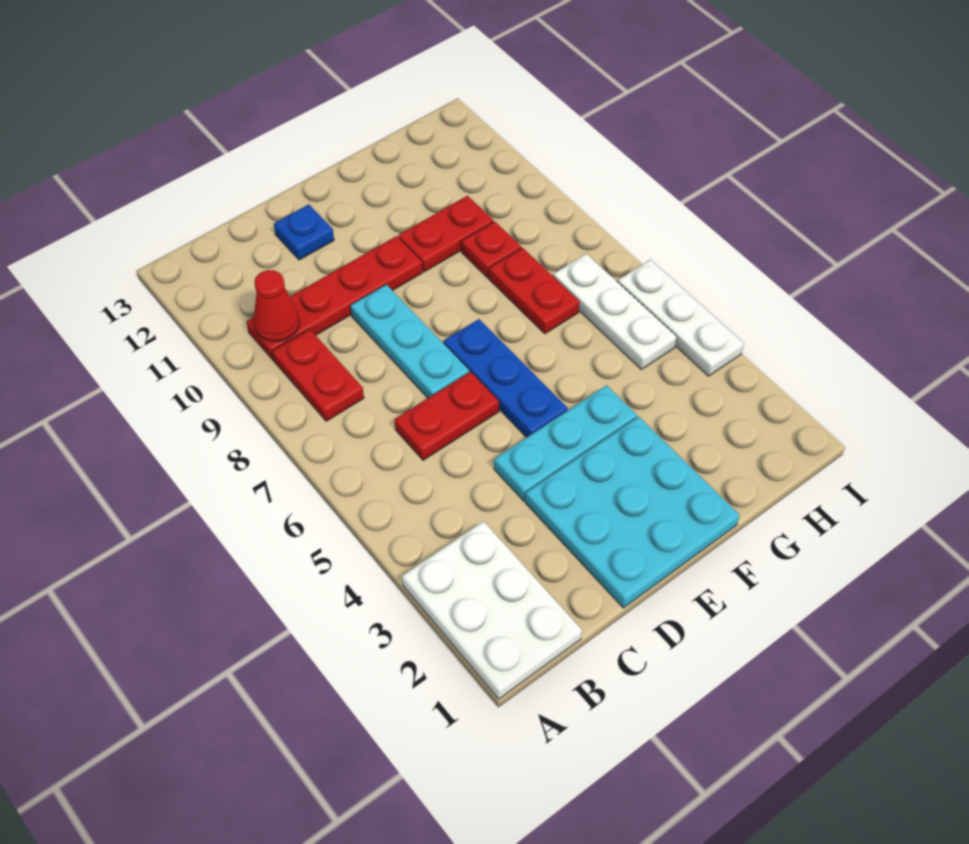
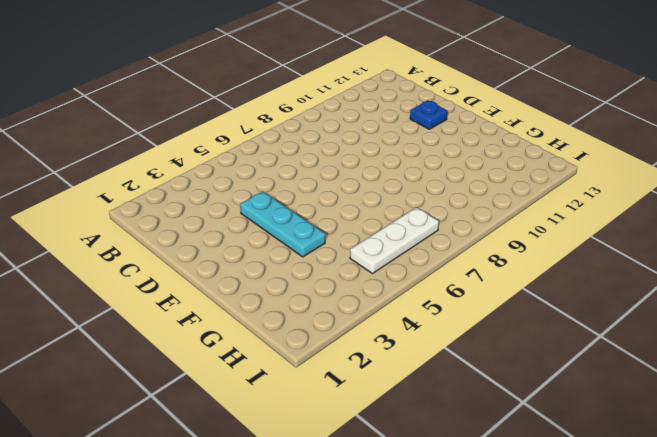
none -> white 2x3 plate [402,521,582,699]
none -> red 1x2 plate [272,329,364,421]
none -> red 1x4 plate [246,236,423,360]

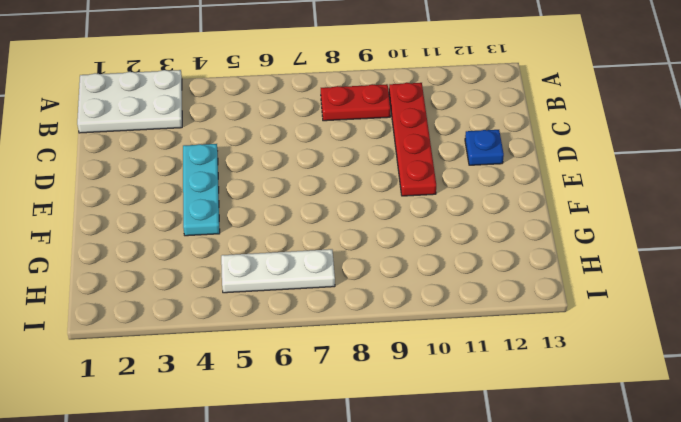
none -> red 1x2 plate [395,372,499,460]
none -> cyan 3x3 plate [525,417,740,608]
none -> cyan 1x3 plate [350,285,469,398]

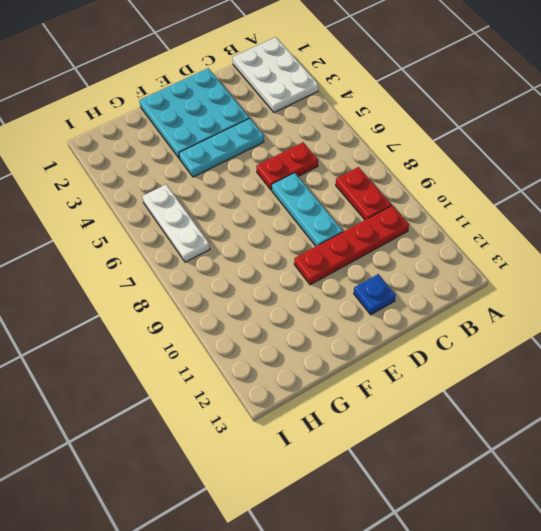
none -> blue 1x3 plate [443,319,568,438]
none -> red 1x2 plate [398,196,493,272]
none -> red 1x2 plate [489,248,579,334]

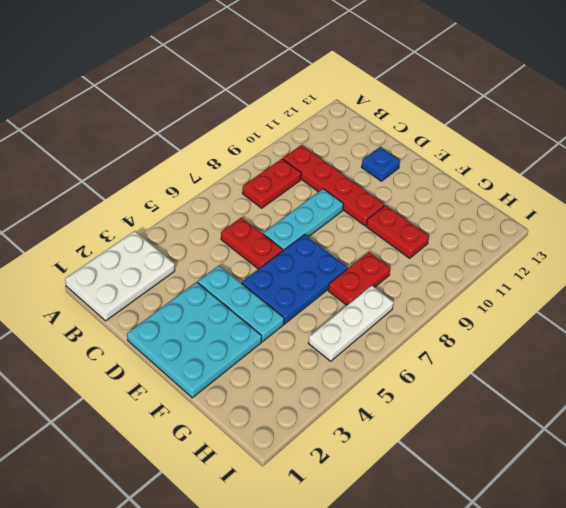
blue 2x3 plate [242,235,348,324] -> blue 1x3 plate [443,319,568,438]
none -> red 1x1 plate [461,221,521,278]
none -> white 1x3 plate [618,260,744,376]
none -> red 1x1 cone [254,270,300,342]

